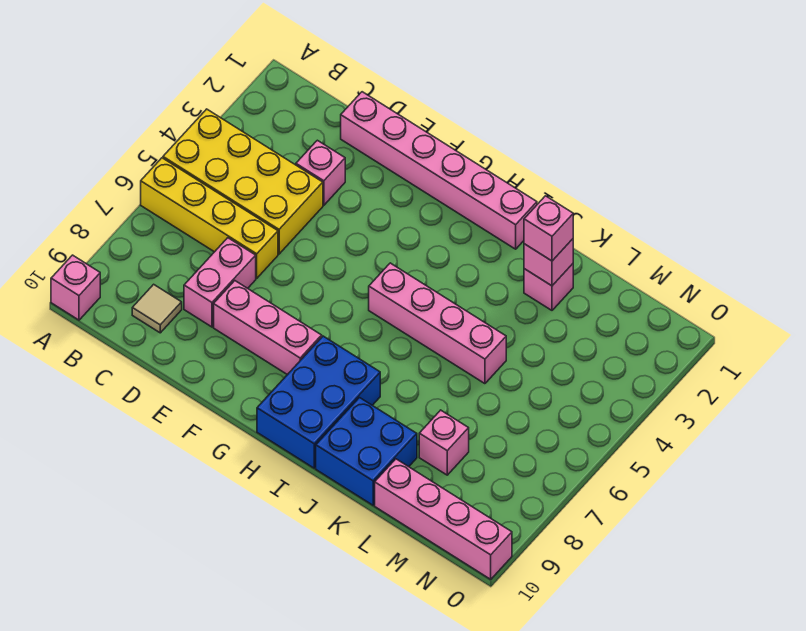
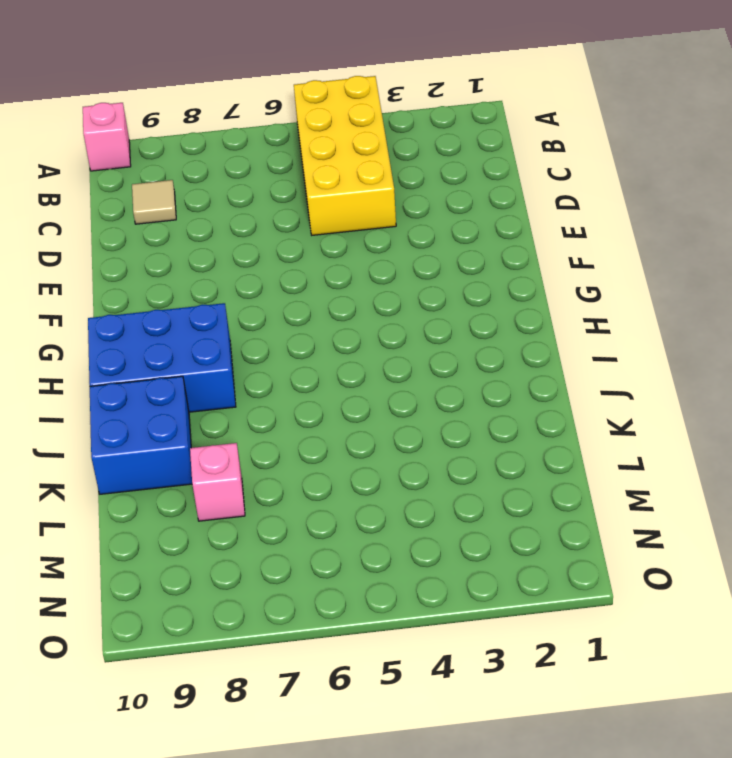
none -> yellow 1x4 brick [141,158,278,278]
none -> pink 1x6 brick [341,92,537,249]
none -> pink 1x1 brick [296,140,345,205]

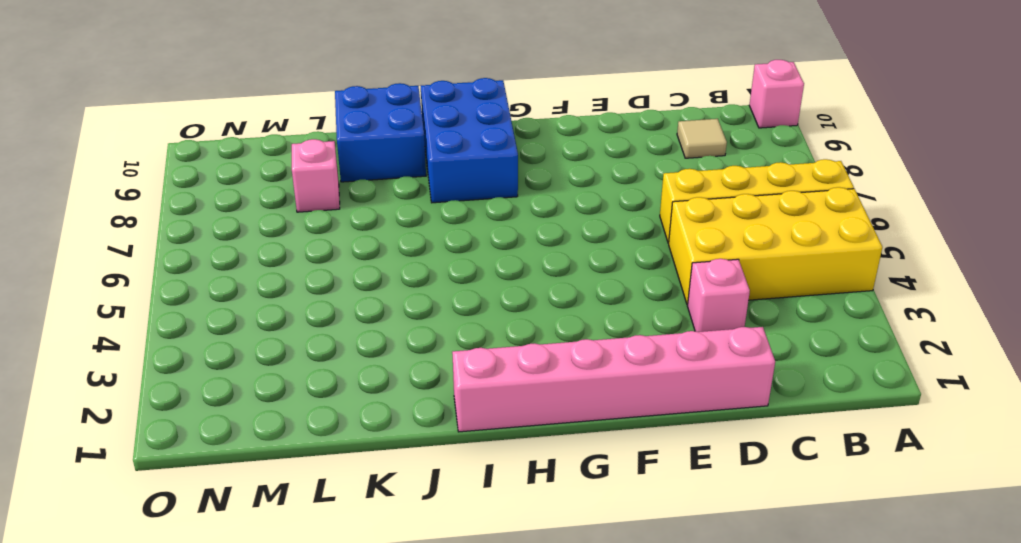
none -> pink 1x2 brick [184,238,256,327]
none -> pink 1x3 brick [214,281,322,375]
none -> pink 1x4 brick [369,263,506,384]

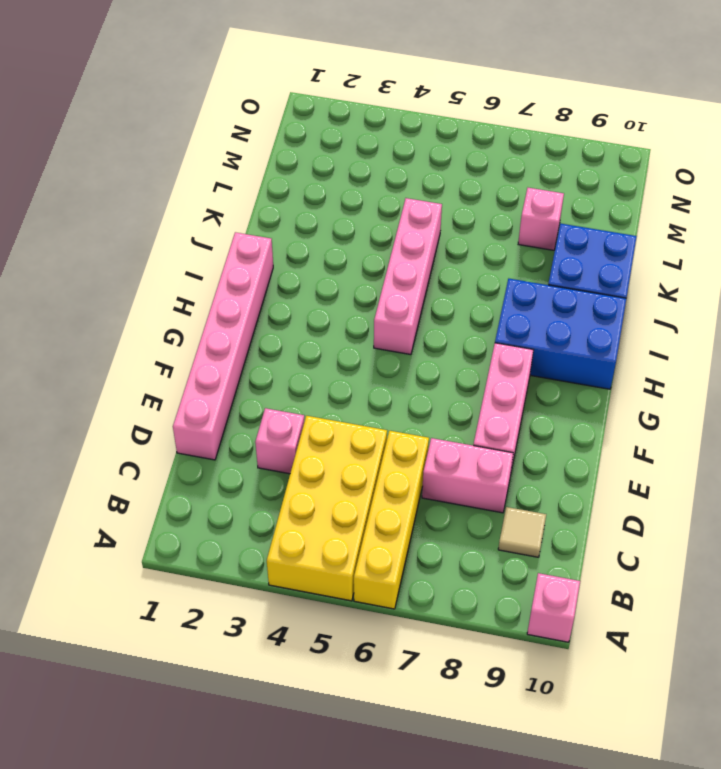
none -> pink 1x1 brick [524,264,573,310]
none -> pink 1x4 brick [375,459,512,579]
none -> pink 1x1 brick [524,239,573,286]

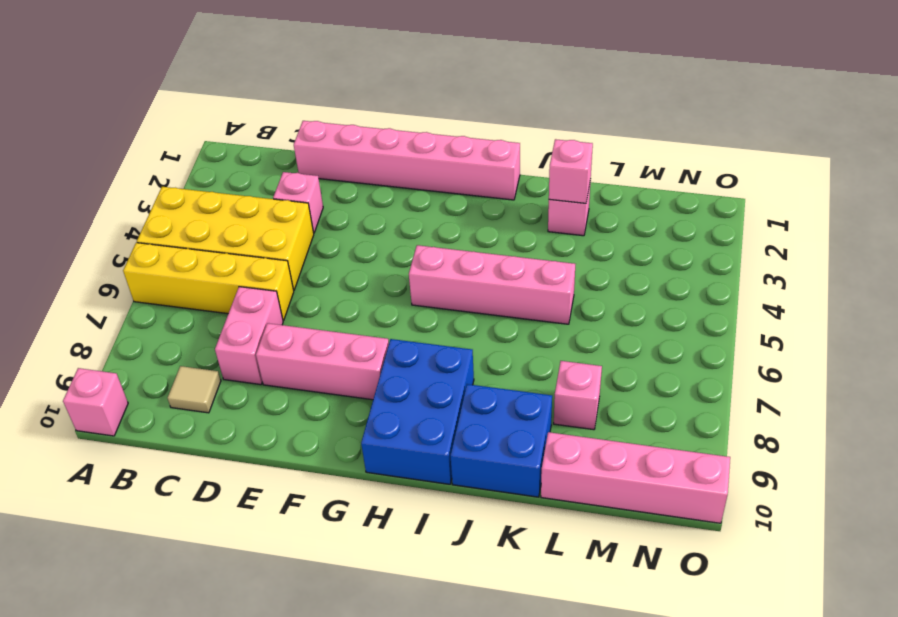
none -> pink 1x1 brick [524,196,573,261]

